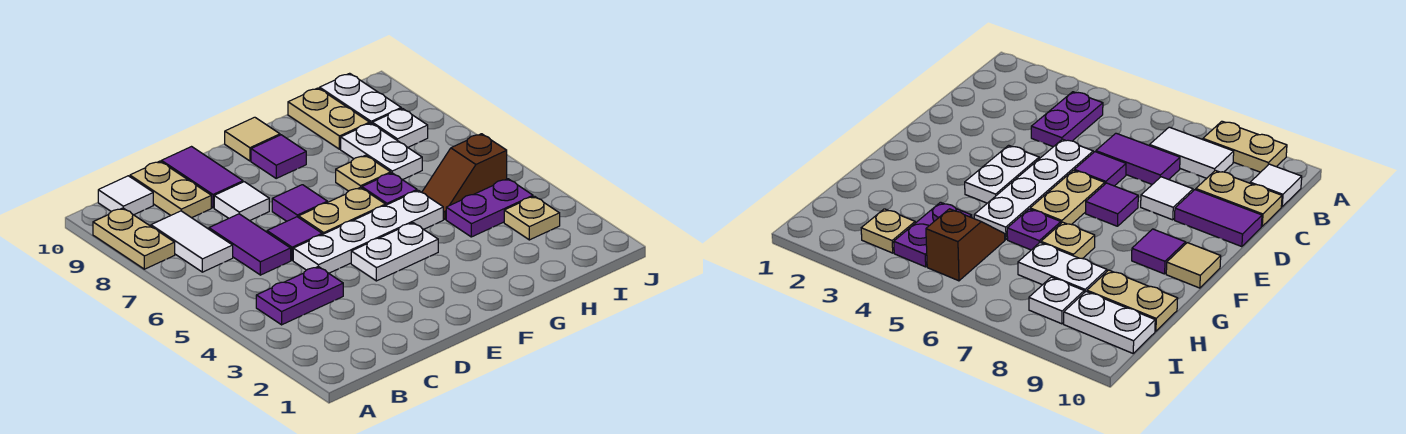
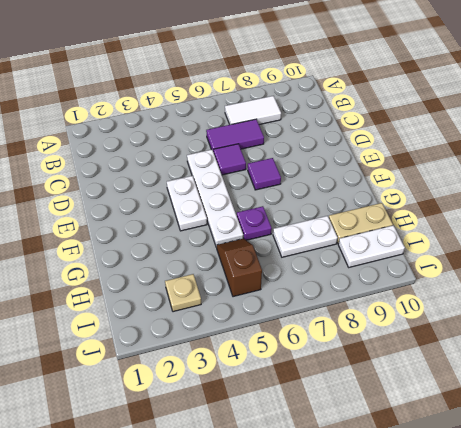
none -> tan 1x2 plate [93,208,175,269]
none -> purple 1x2 plate [256,267,343,325]
none -> white 1x1 tile [98,176,153,215]

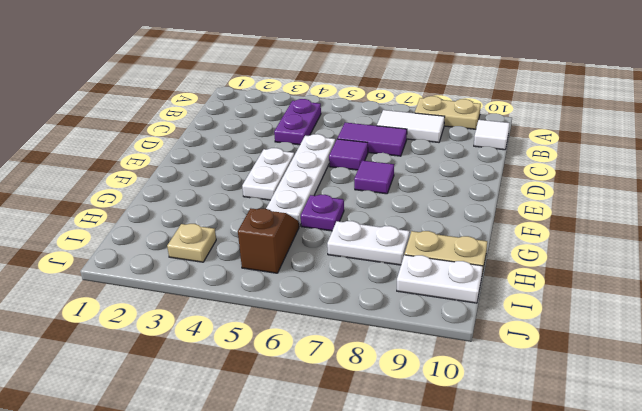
none -> tan 1x2 plate [130,161,211,218]
none -> white 1x1 tile [214,182,269,221]
none -> purple 1x2 tile [161,147,243,208]

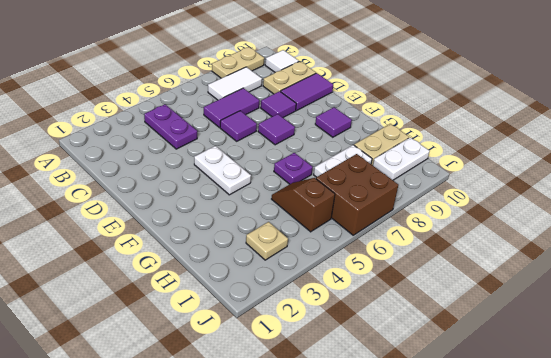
purple 1x1 tile [261,91,296,118] -> white 1x1 tile [214,182,269,221]
brown 2x2 brick [316,154,398,235] -> none
none -> white 1x4 plate [293,190,443,273]
none -> tan 1x2 plate [299,187,385,235]
none -> tan 1x1 tile [225,117,280,161]

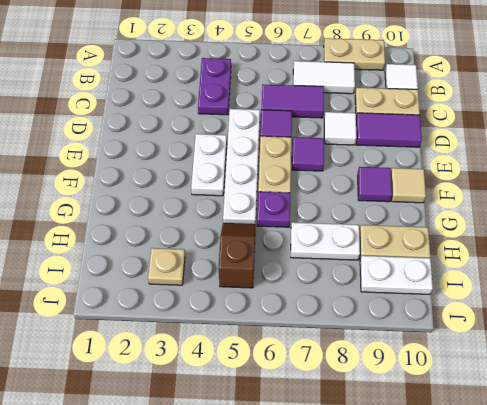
none -> tan 1x1 plate [336,155,391,191]
none -> purple 1x2 plate [446,179,533,237]
none -> white 1x1 plate [372,109,428,147]

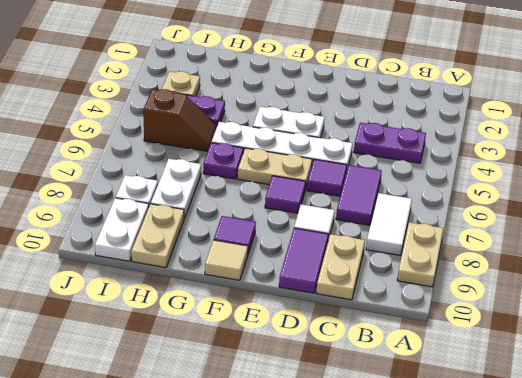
none -> white 1x1 tile [98,176,153,215]
none -> tan 1x1 plate [336,155,391,191]

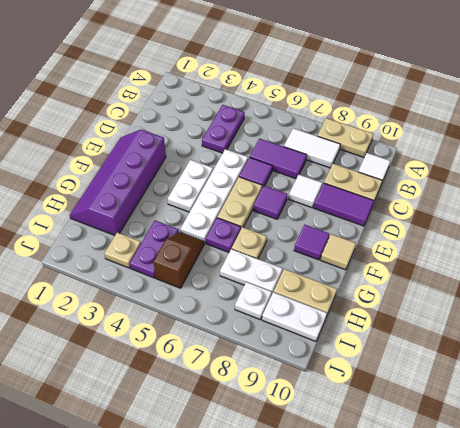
purple 2x4 slope [70,130,166,235] -> none

